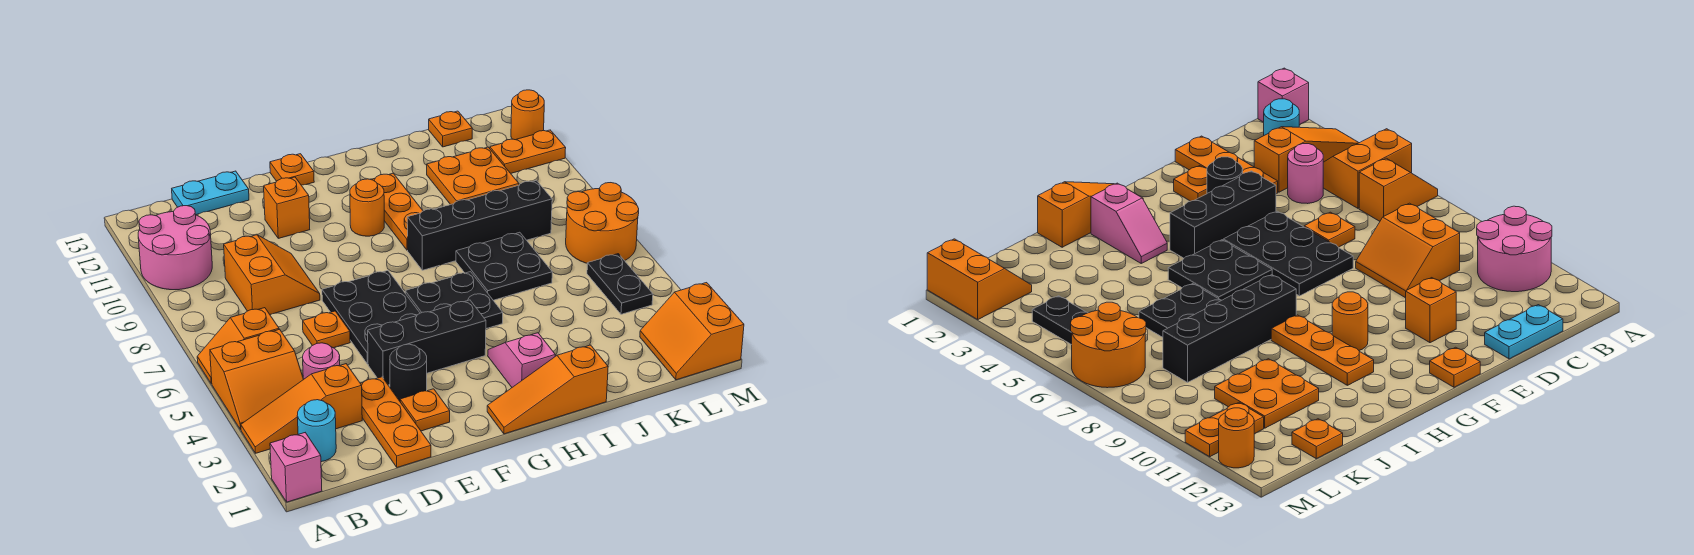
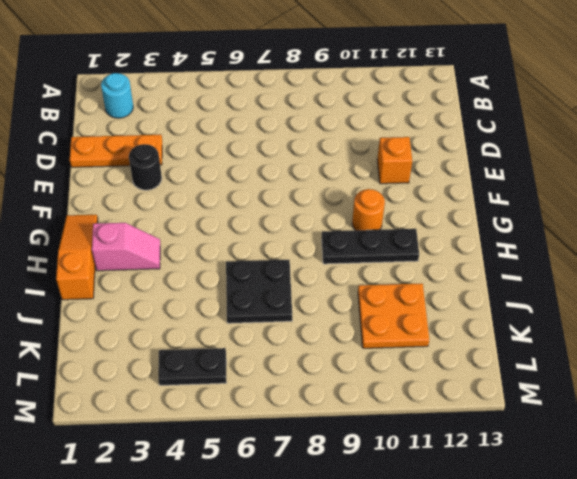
black 1x3 plate [322,229,419,264] -> orange 1x3 plate [371,173,423,250]
none -> pink 1x1 brick [270,433,322,502]
none -> orange 1x3 slope [241,364,362,453]
none -> orange 2x2 slope [210,329,304,430]
none -> orange 1x2 slope [197,308,279,384]

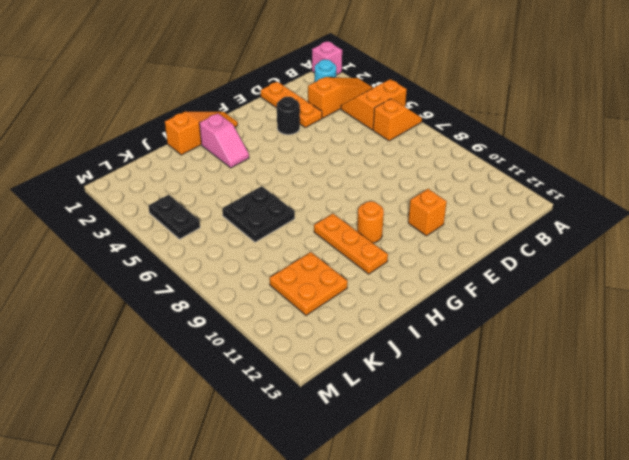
none -> pink 2x2 round brick [138,206,212,290]
none -> pink 1x1 round brick [303,343,340,379]
none -> orange 2x2 slope [224,235,320,315]
none -> cyan 1x2 plate [172,171,249,215]

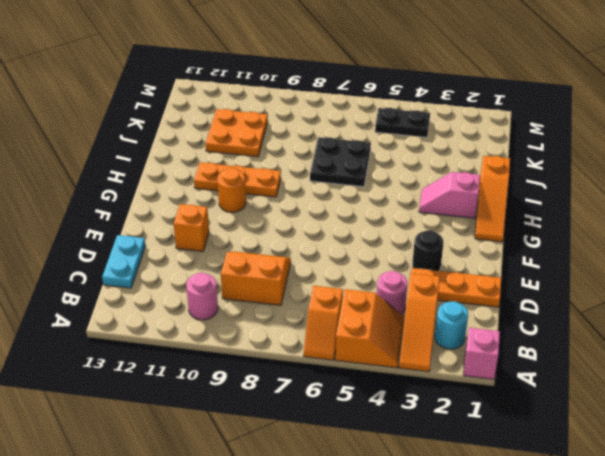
pink 1x1 round brick [186,273,218,320] -> pink 2x2 round brick [138,206,212,290]
none -> orange 1x1 plate [303,311,350,348]
none -> orange 1x1 plate [400,389,450,431]
none -> black 1x3 brick [368,300,486,385]
none -> black 2x3 plate [322,271,420,364]

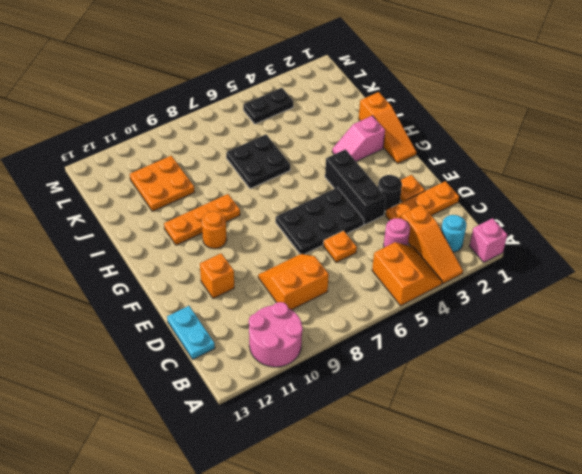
none -> orange 1x2 slope [197,308,279,384]
none -> orange 1x1 plate [270,154,314,185]
none -> black 2x2 plate [405,272,503,329]
none -> black 1x4 brick [407,180,552,270]

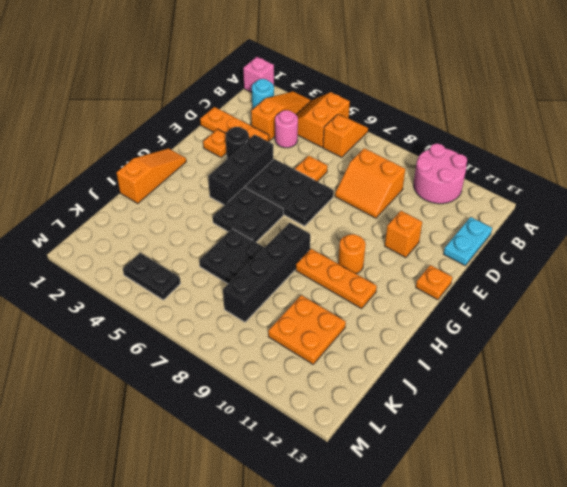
none -> pink 1x2 slope [488,333,555,387]
none -> orange 1x1 plate [429,111,472,147]
none -> orange 2x2 slope [640,283,744,380]
none -> orange 2x2 round brick [566,183,639,263]

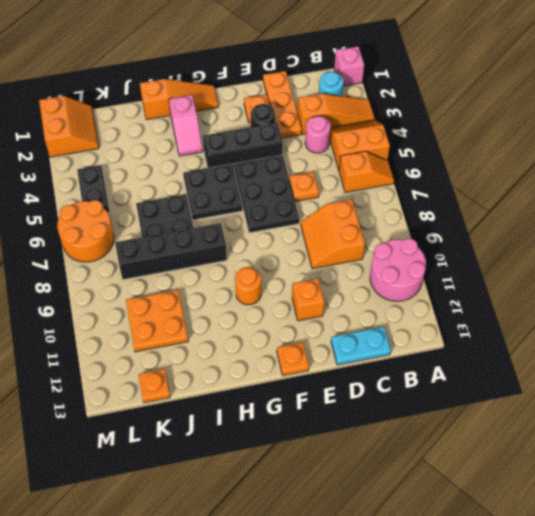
none -> orange 1x3 plate [371,173,423,250]
none -> orange 1x2 plate [490,130,566,173]
none -> orange 1x1 round brick [511,90,544,140]

